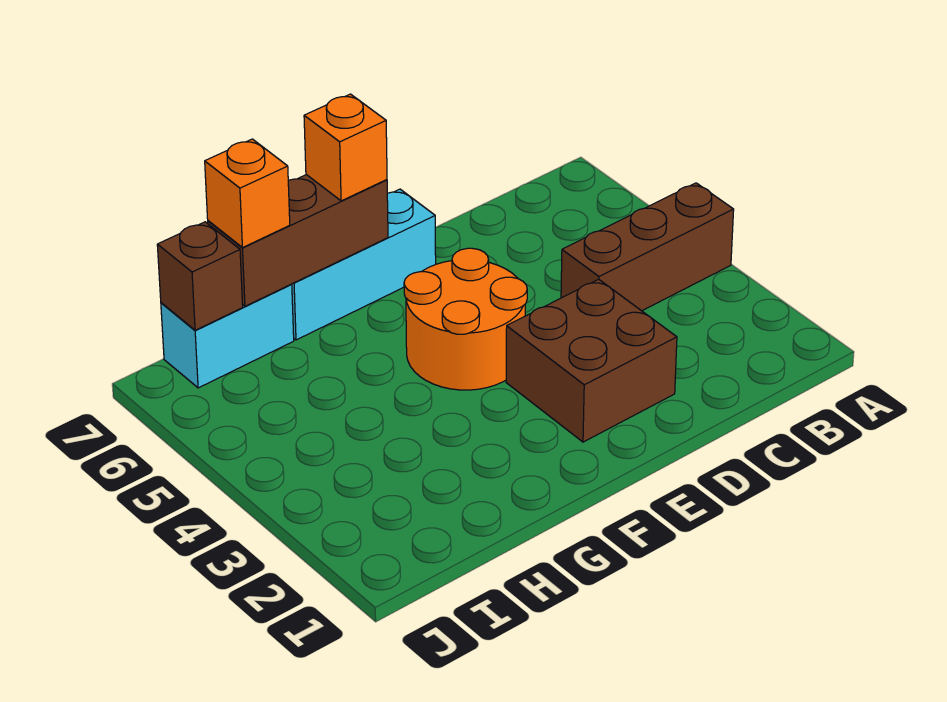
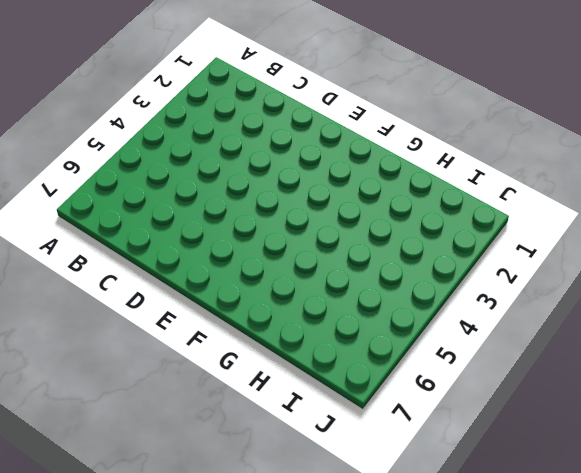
none -> brown 1x3 brick [561,183,734,311]
none -> brown 2x2 brick [506,279,677,442]

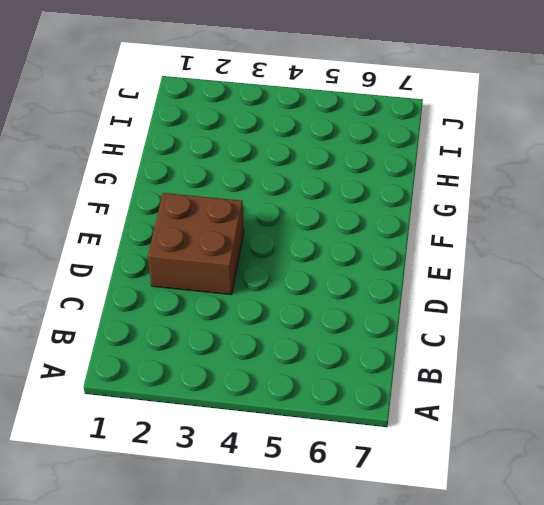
none -> brown 1x3 brick [561,183,734,311]
none -> orange 2x2 round brick [404,248,527,390]

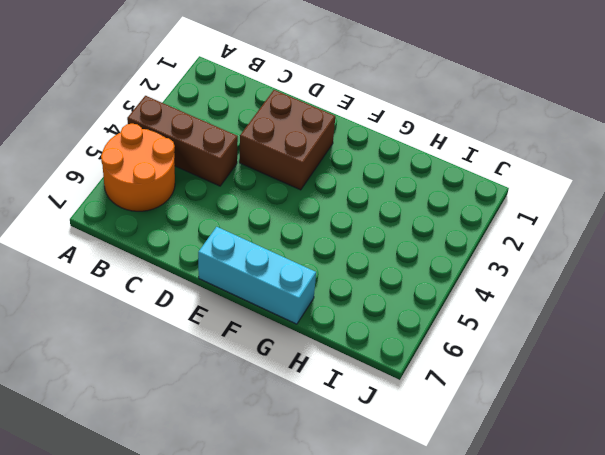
orange 2x2 round brick [101,124,175,211] -> orange 2x2 round brick moved to [404,248,527,390]
none -> cyan 1x2 brick [161,285,294,388]
none -> brown 1x3 brick [208,175,388,306]

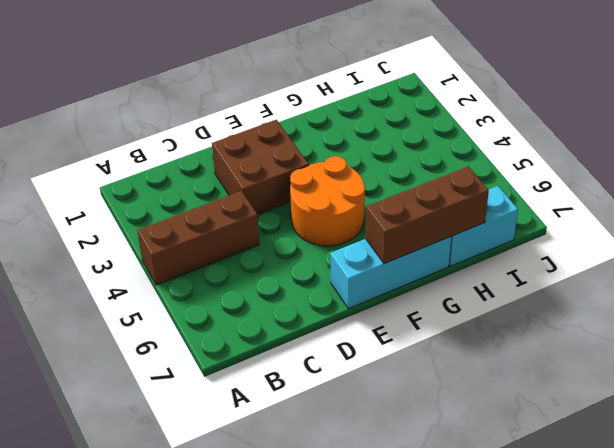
none -> brown 1x1 brick [157,222,243,330]
none -> orange 1x1 brick [304,94,387,201]

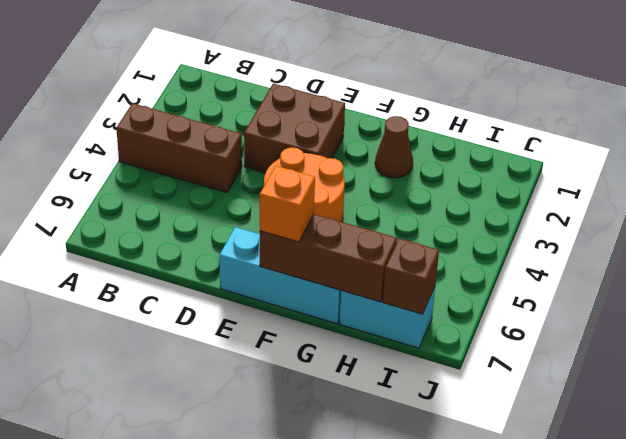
brown 1x1 cone [375,116,413,178] -> none
none -> orange 1x1 brick [205,139,290,248]

